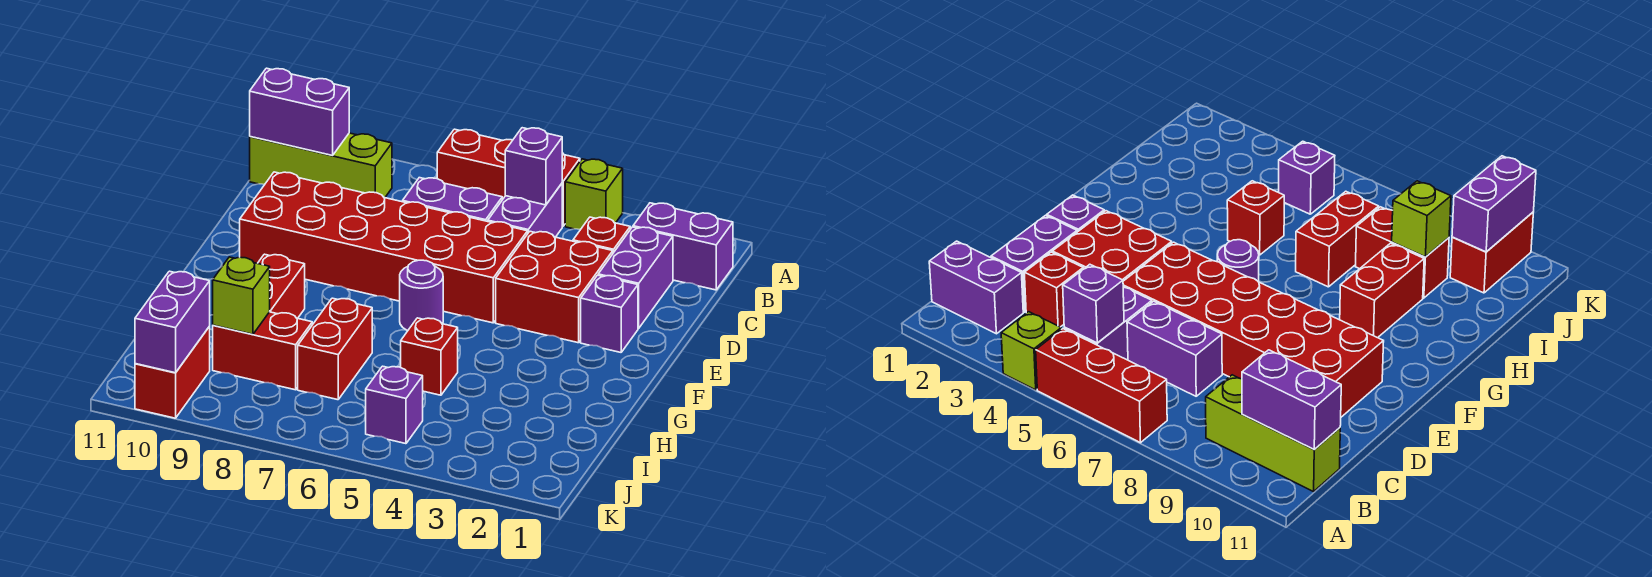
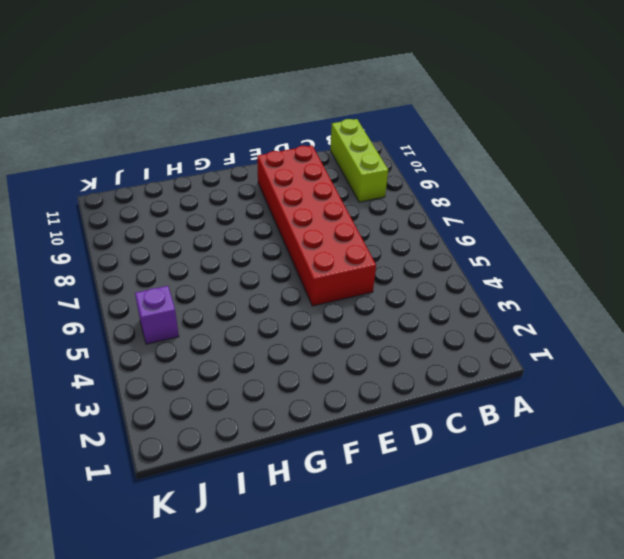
none -> lime 1x1 brick [565,159,623,229]
none -> red 1x3 brick [437,129,580,226]
none -> purple 1x2 brick [633,203,733,290]

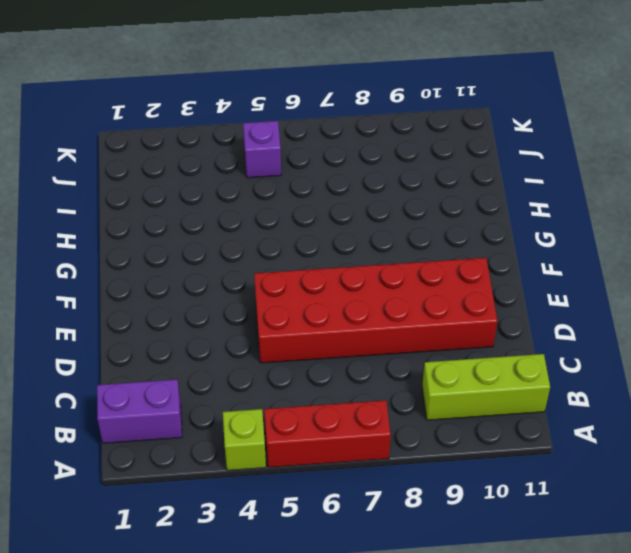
none -> purple 1x2 brick [488,184,562,237]
none -> purple 1x2 brick [598,227,673,328]
none -> red 1x1 brick [573,217,630,253]

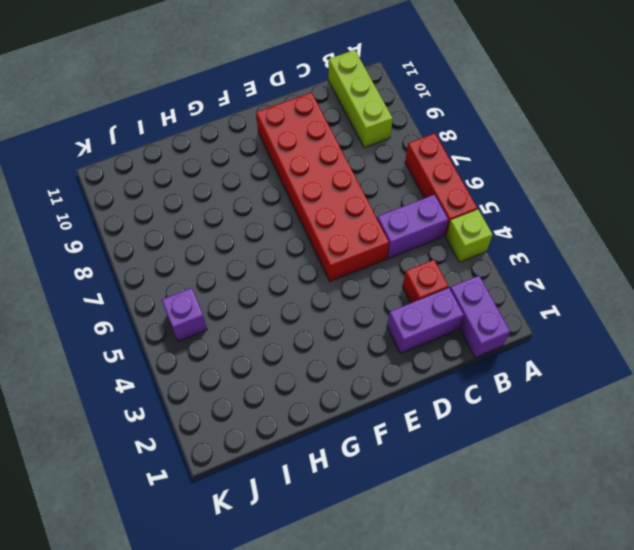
none -> purple 1x2 brick [403,178,502,221]
none -> red 2x2 brick [496,231,613,343]
none -> purple 1x1 brick [581,275,638,352]

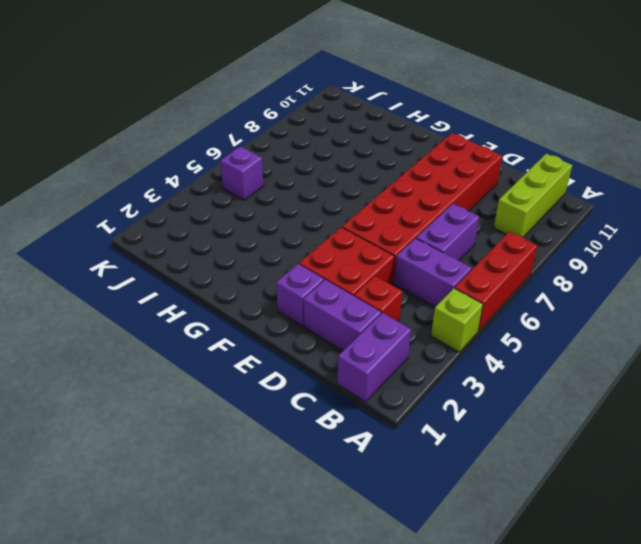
none -> purple 1x1 round brick [400,260,443,330]
none -> red 1x2 brick [258,254,305,318]
none -> red 1x1 brick [401,318,458,395]

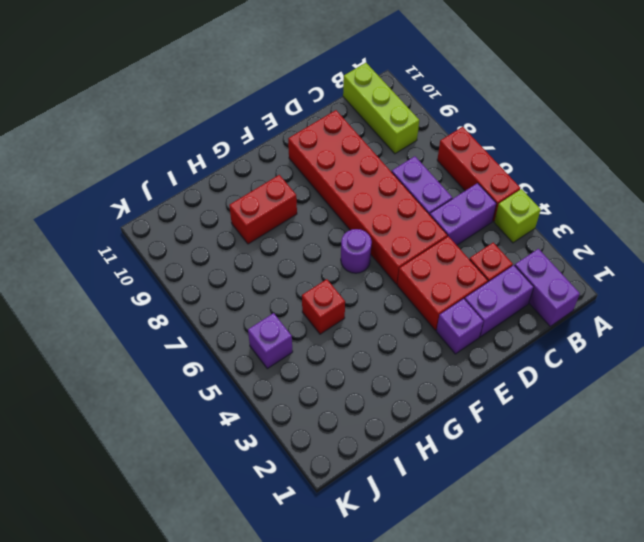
none -> red 1x2 brick [298,298,372,400]
none -> red 1x2 brick [213,312,312,390]
none -> red 1x2 brick [135,327,210,418]

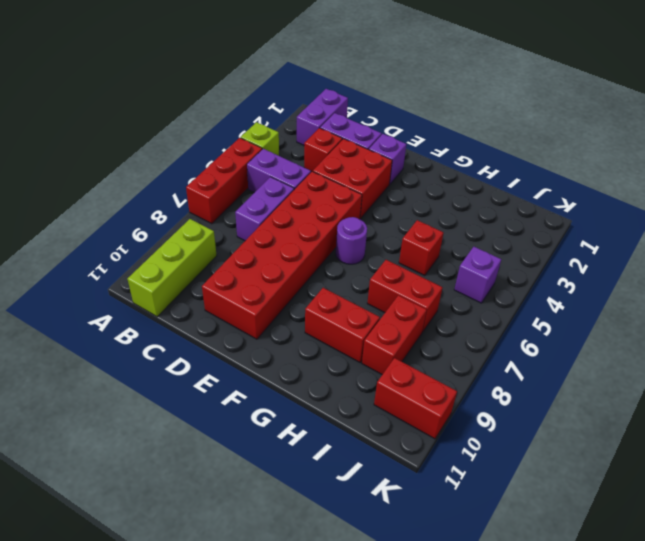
none -> purple 1x1 brick [505,128,562,205]
none -> purple 1x2 brick [250,68,349,155]
none -> lime 1x1 brick [213,257,270,334]

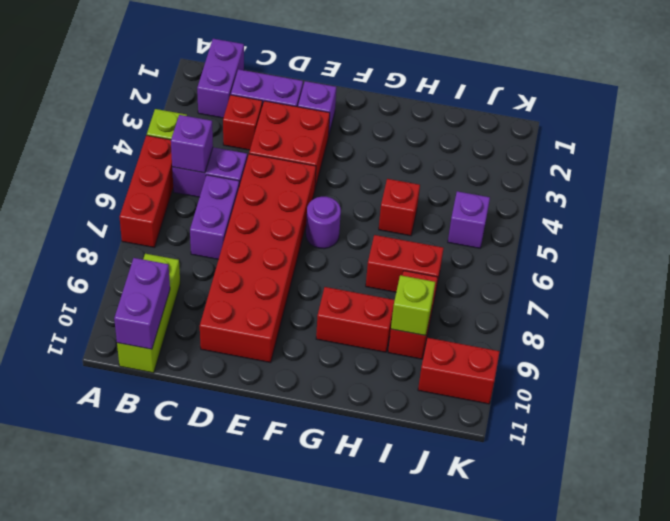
none -> purple 1x2 brick [135,271,210,373]

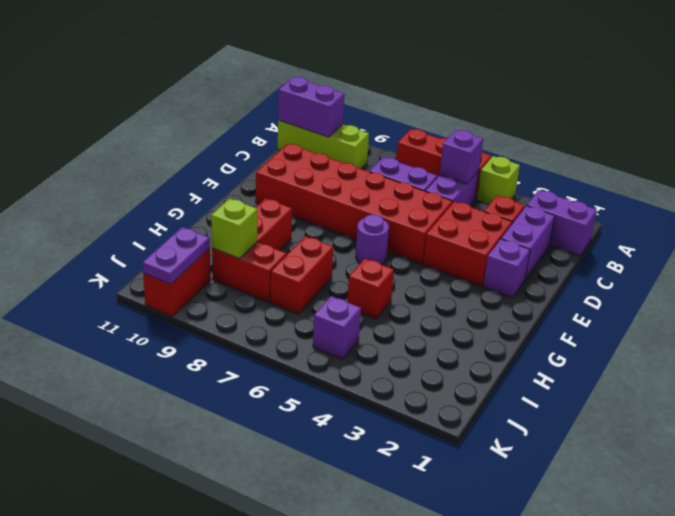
purple 1x2 plate [142,227,210,284] -> purple 1x2 brick [135,271,210,373]

